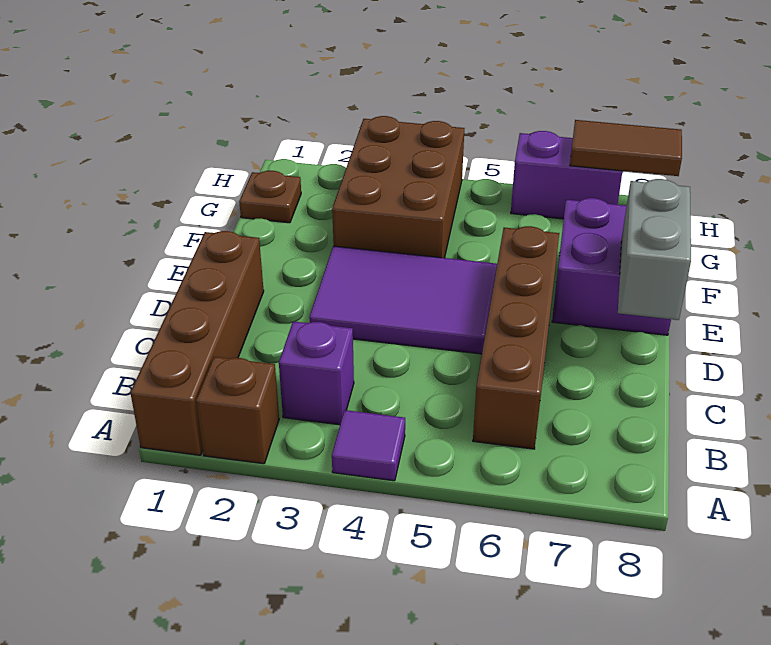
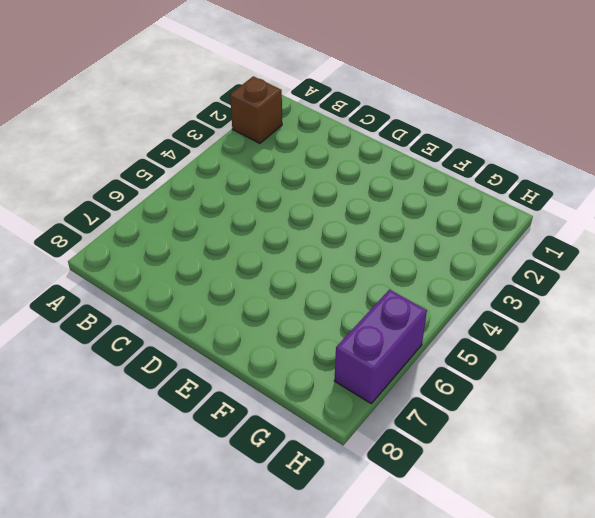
none -> brown 1x4 brick [130,231,264,455]
none -> purple 1x1 tile [332,410,405,481]
none -> purple 1x1 brick [279,321,354,425]

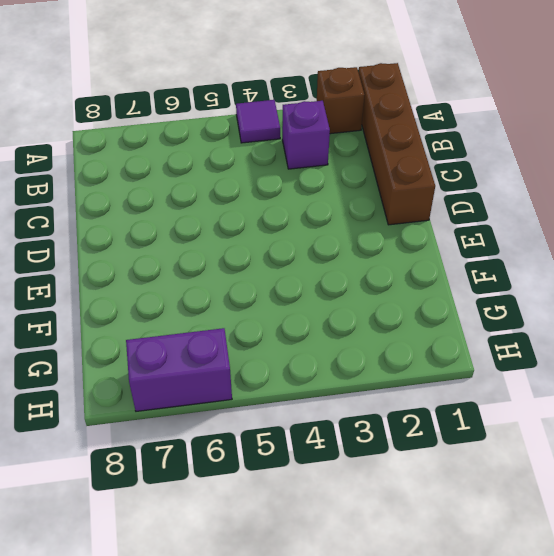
none -> brown 1x4 brick [473,226,559,449]
none -> purple 2x3 tile [309,246,497,354]
none -> purple 2x2 brick [552,198,671,335]

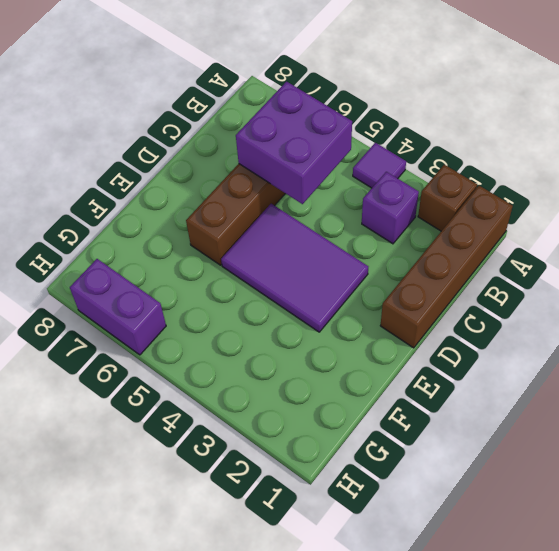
purple 2x2 brick [236,82,352,204] -> purple 2x2 brick moved to [552,198,671,335]
none -> brown 2x3 brick [332,116,464,258]
none -> brown 1x1 plate [239,171,301,223]
none -> grey 1x2 brick [618,179,691,320]

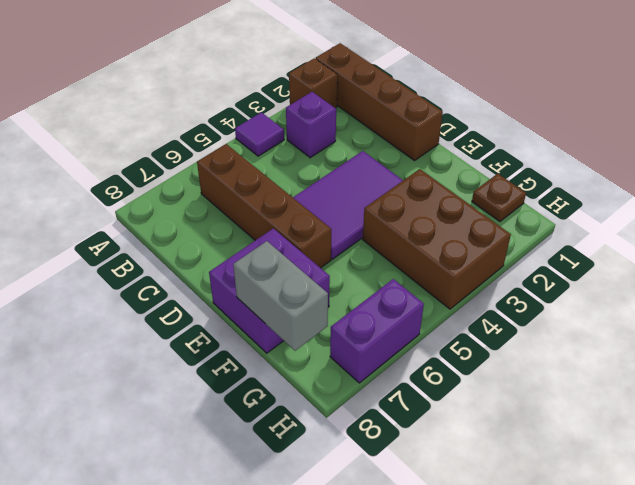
grey 1x2 brick [233,241,328,351] -> grey 1x2 brick moved to [618,179,691,320]
none -> brown 1x2 tile [570,120,682,176]

